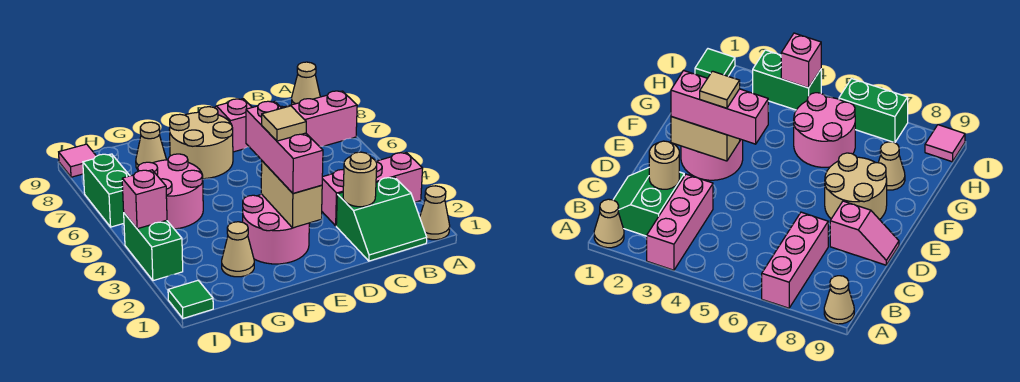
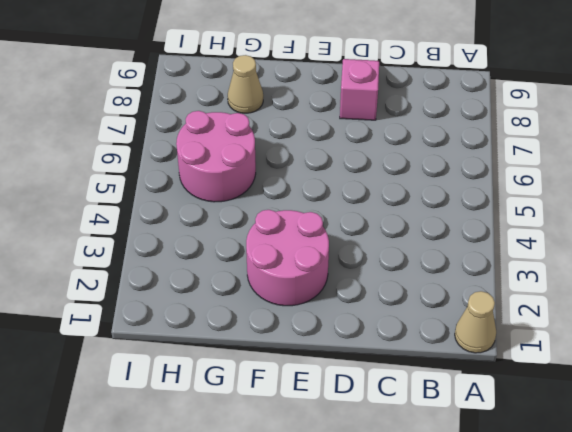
none -> pink 1x3 brick [322,153,423,226]
none -> pink 1x3 brick [280,91,357,147]
none -> tan 1x1 cone [292,62,320,105]

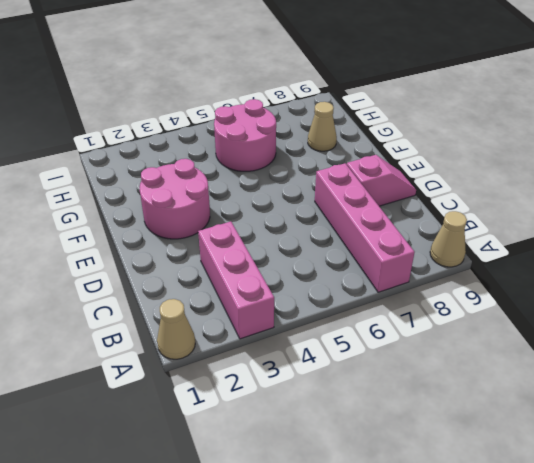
pink 1x4 brick [315,163,415,292] -> pink 1x3 brick [280,91,357,147]
none -> green 2x2 slope [336,177,427,261]
none -> tan 2x2 round brick [169,107,233,179]
none -> tan 1x1 cone [222,222,254,277]

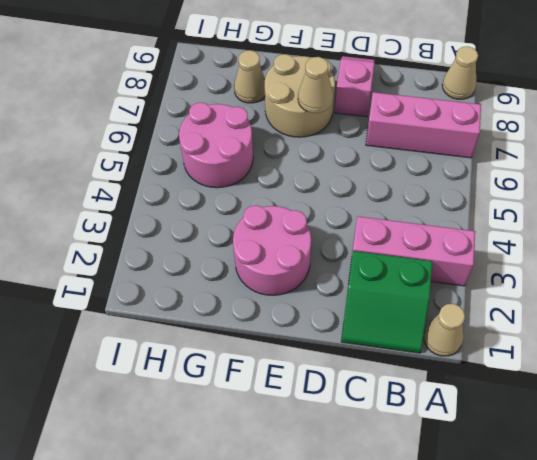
tan 1x1 cone [298,57,333,113] -> tan 1x1 cone moved to [222,222,254,277]
none -> green 1x1 tile [168,281,213,318]
none -> green 1x2 brick [124,213,183,281]
none -> green 1x2 brick [83,154,130,227]

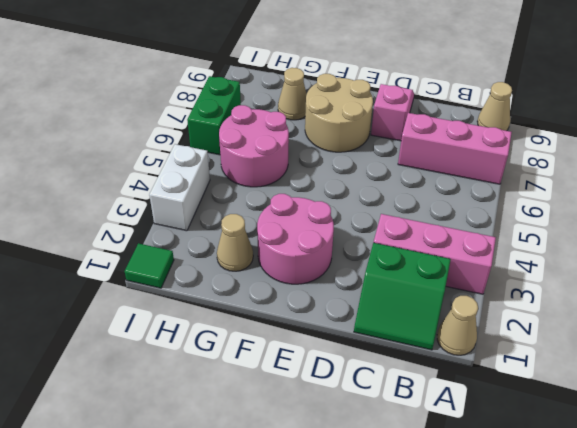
white 1x2 brick [149,144,210,231] -> green 1x2 brick [124,213,183,281]
none -> pink 1x1 tile [59,144,96,177]
none -> tan 1x1 round brick [343,152,377,207]
none -> tan 1x2 brick [261,161,322,228]

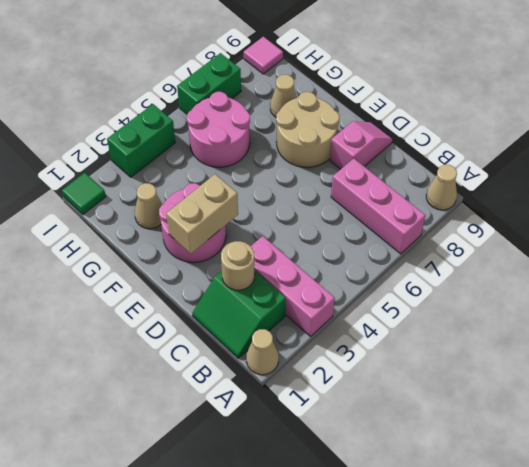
none -> pink 1x1 brick [122,170,167,229]
none -> pink 1x3 brick [246,101,323,193]
none -> tan 1x1 tile [262,106,306,141]

